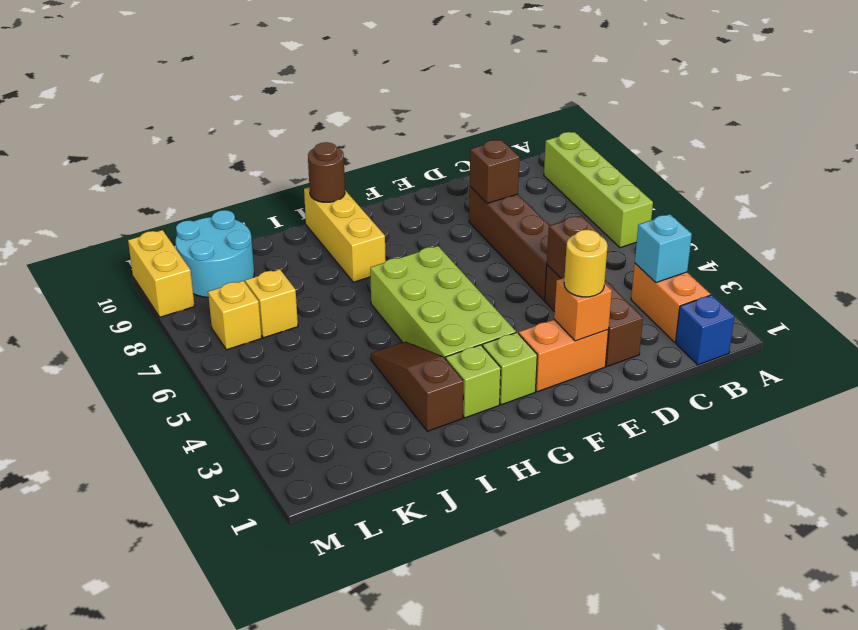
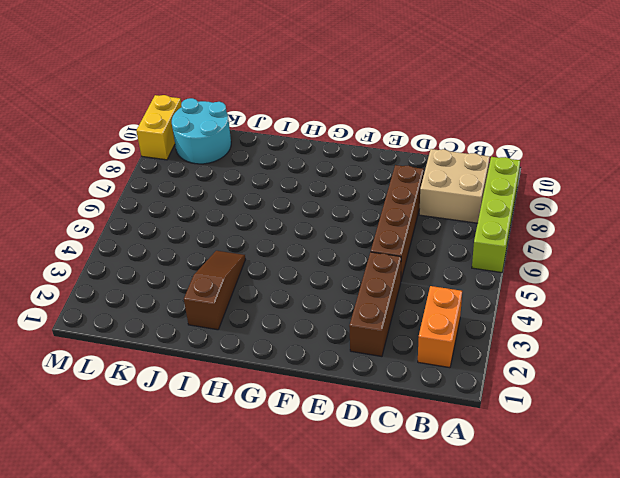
tan 2x2 brick [419,149,490,223] -> none
none -> blue 1x1 brick [676,295,735,365]
none -> orange 1x2 brick [519,319,608,392]
none -> lime 1x1 brick [482,332,537,405]

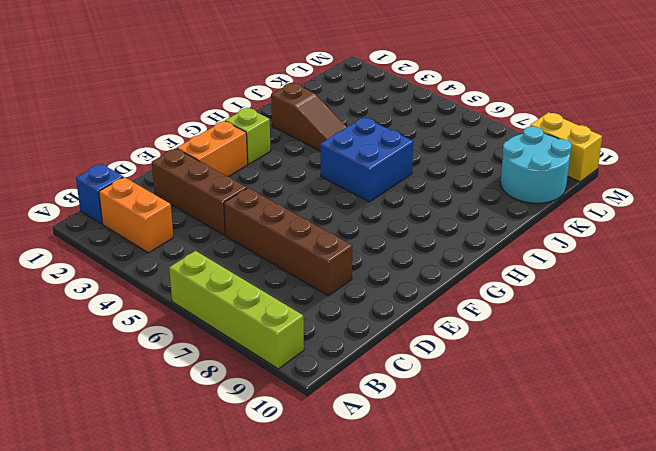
blue 2x2 brick [320,117,413,202] -> lime 2x4 brick [370,246,516,359]
none -> lime 1x1 brick [446,345,501,418]
none -> yellow 1x3 brick [304,187,386,282]
none -> yellow 1x1 brick [245,269,298,338]

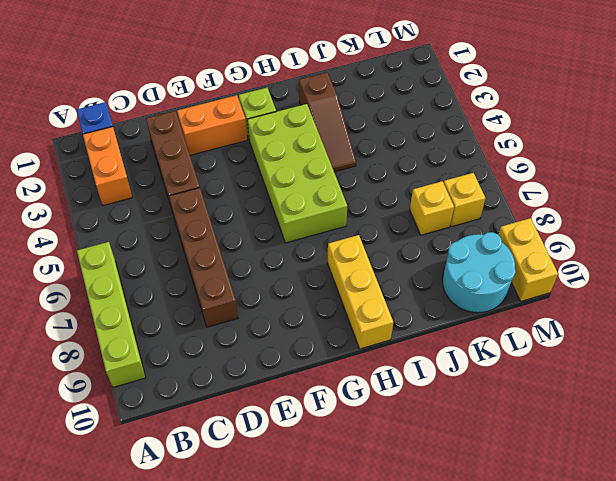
none -> lime 1x1 brick [446,345,501,418]
none -> cyan 1x1 brick [635,214,692,283]
none -> brown 1x1 brick [547,216,602,279]

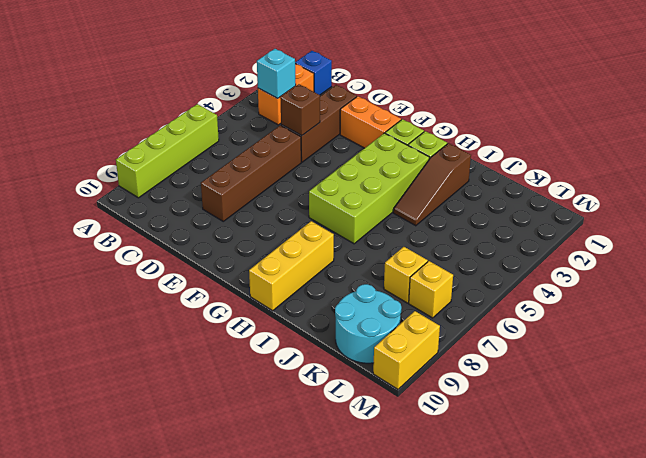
none -> brown 1x1 brick [470,140,519,203]
none -> orange 1x1 brick [554,278,612,341]
none -> brown 1x1 round brick [308,142,345,202]

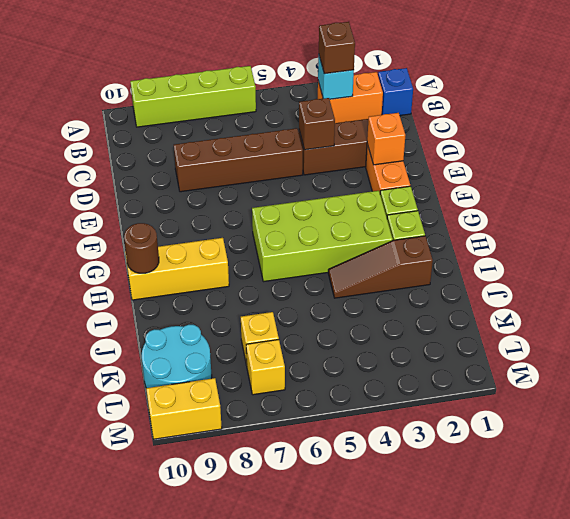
brown 1x1 brick [319,22,355,74] -> brown 1x1 brick moved to [470,140,519,203]
none -> yellow 1x1 round brick [564,230,608,297]

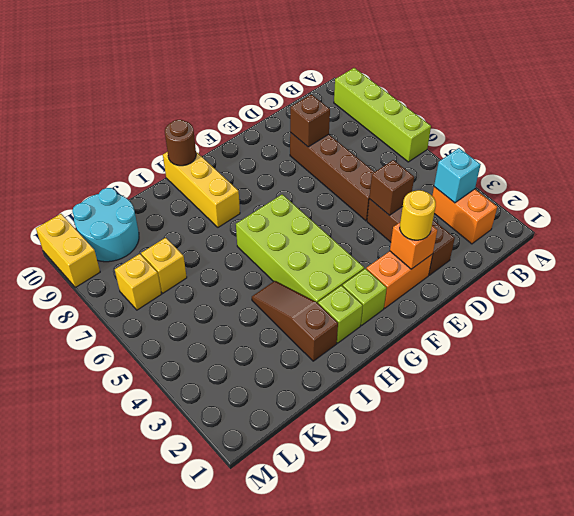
none -> blue 1x1 brick [676,295,735,365]

